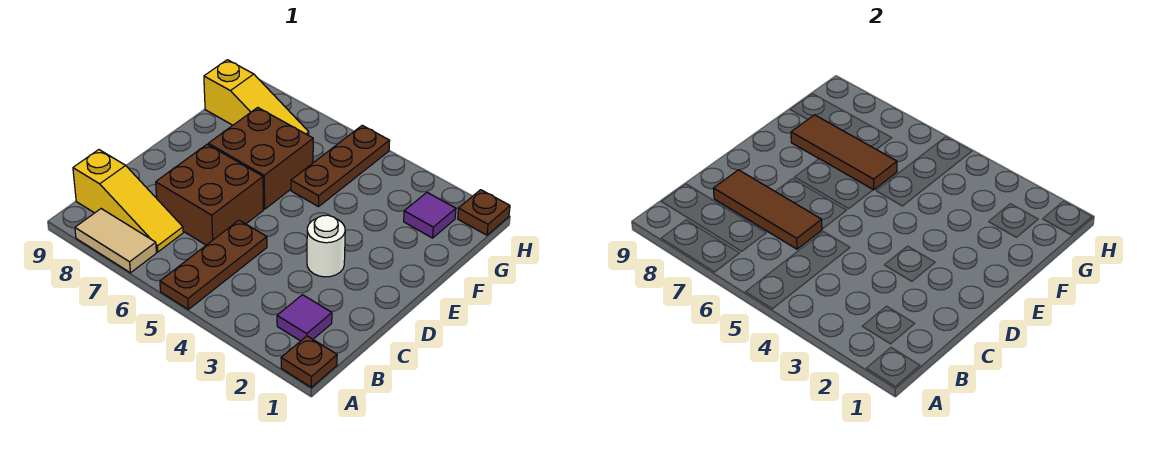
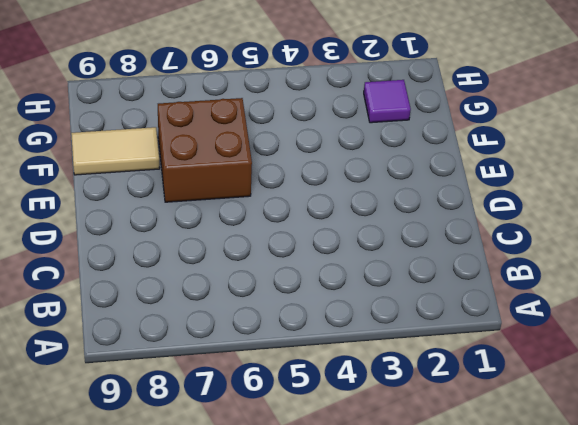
tan 1x2 tile [71,127,160,175] -> tan 1x2 tile moved to [75,209,156,273]
none -> brown 1x1 plate [281,336,337,387]
none -> brown 1x3 plate [160,220,267,309]
none -> purple 1x1 tile [277,295,332,341]

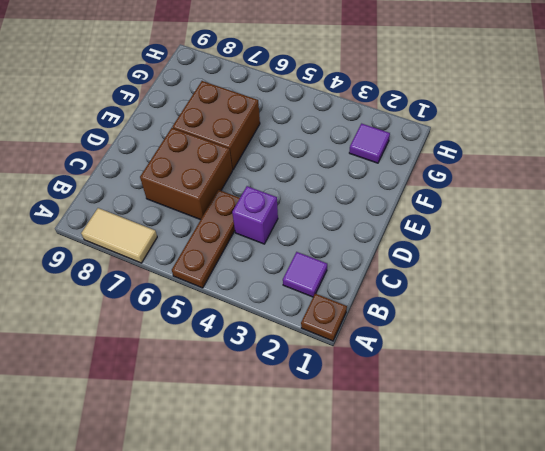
purple 1x1 brick [232,186,278,244] -> none
none -> yellow 1x3 slope [73,150,183,252]
none -> white 1x1 round brick [307,215,345,277]
none -> brown 1x3 plate [291,125,390,207]

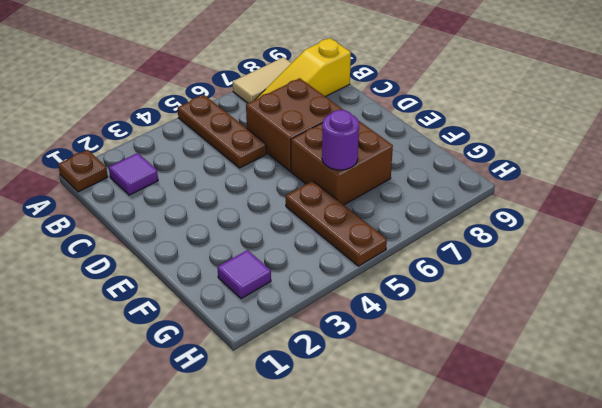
purple 1x1 round brick [322,110,359,170] -> brown 1x3 tile [791,115,897,190]
none -> white 1x1 round brick [307,215,345,277]
none -> yellow 1x3 slope [204,60,309,135]
none -> brown 1x1 plate [458,190,510,235]

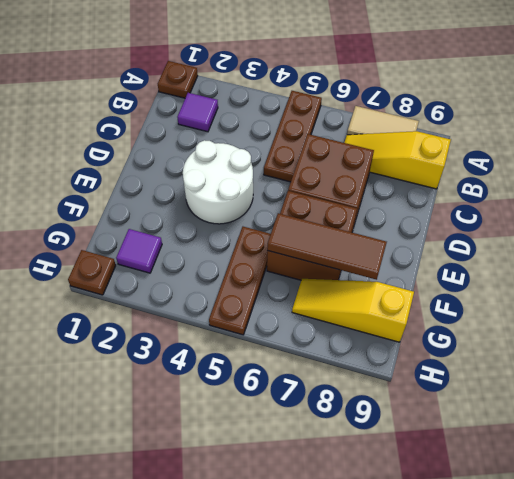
white 2x2 round brick [183,140,253,224] -> white 1x1 round brick [307,215,345,277]
none -> brown 1x3 tile [713,170,822,249]

